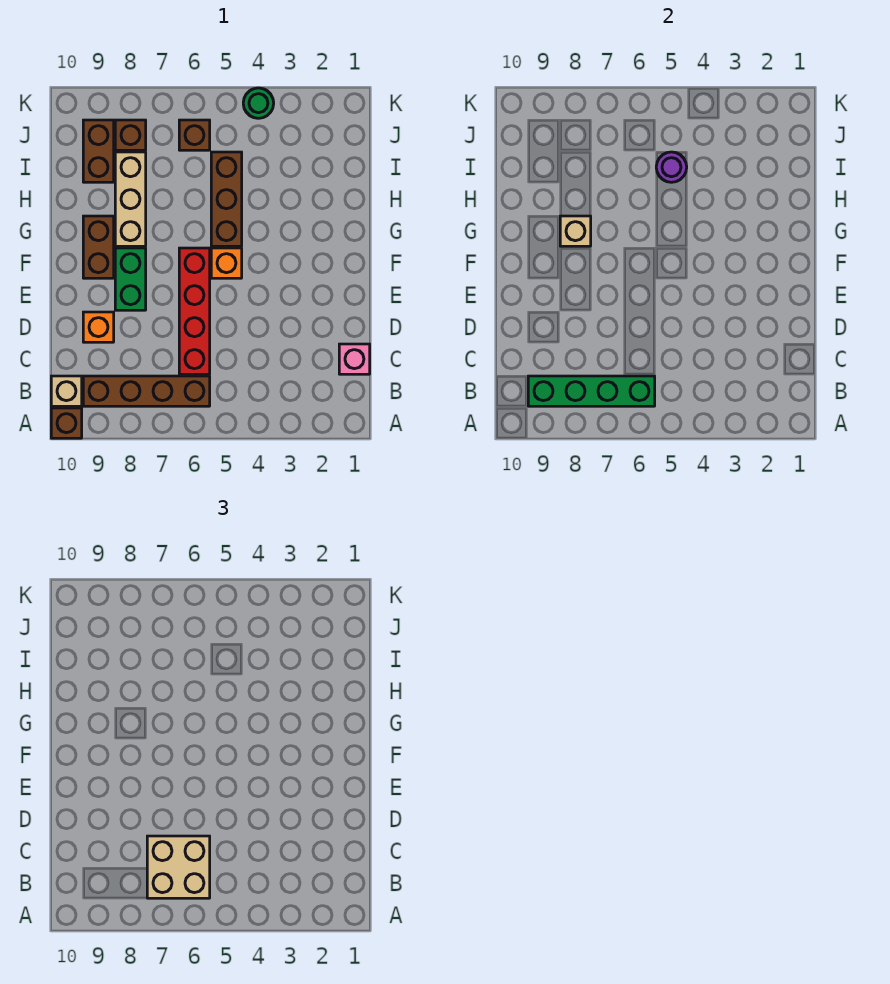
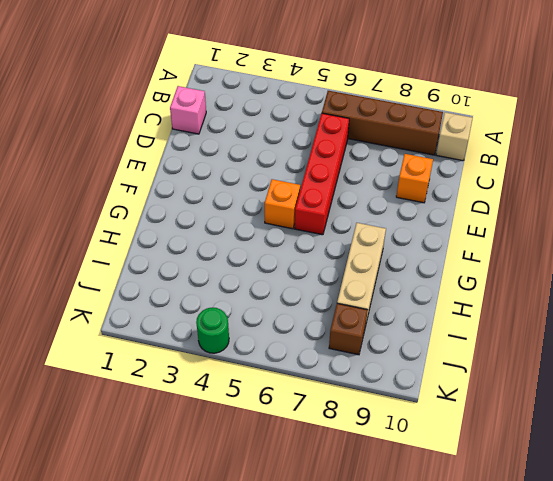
none -> brown 1x1 brick [51,408,82,438]
none -> green 1x2 brick [115,248,146,310]
none -> brown 1x2 brick [83,216,114,278]

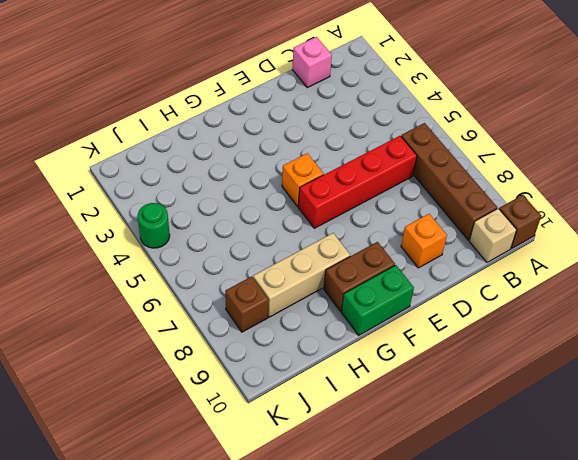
green 1x2 brick [341,265,414,335] -> green 1x2 brick moved to [115,248,146,310]
none -> brown 1x3 brick [211,152,242,246]
none -> brown 1x2 brick [83,120,114,182]
none -> brown 1x1 brick [179,120,210,150]

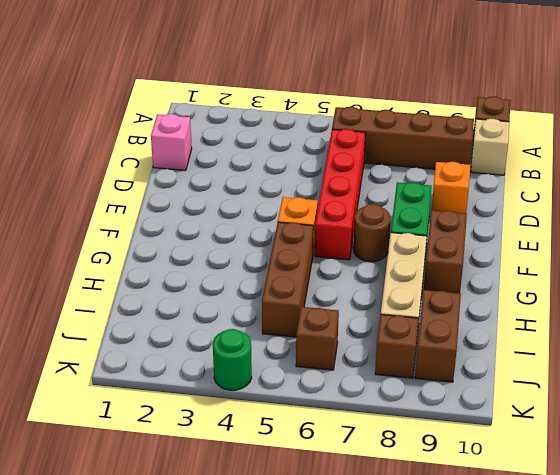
brown 1x1 round brick [353,204,390,262] -> none
none -> green 1x4 brick [528,376,655,406]
none -> tan 1x1 brick [560,216,591,246]
none -> purple 1x1 round brick [656,152,687,182]

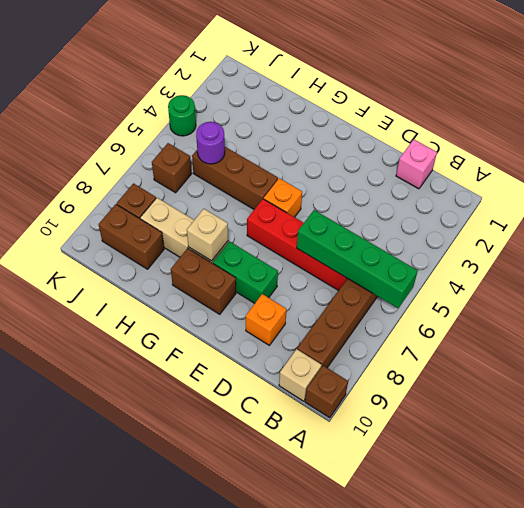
green 1x4 brick [297,210,418,308] -> green 1x4 brick turned to [528,376,655,406]
none -> tan 2x2 brick [147,836,210,898]

